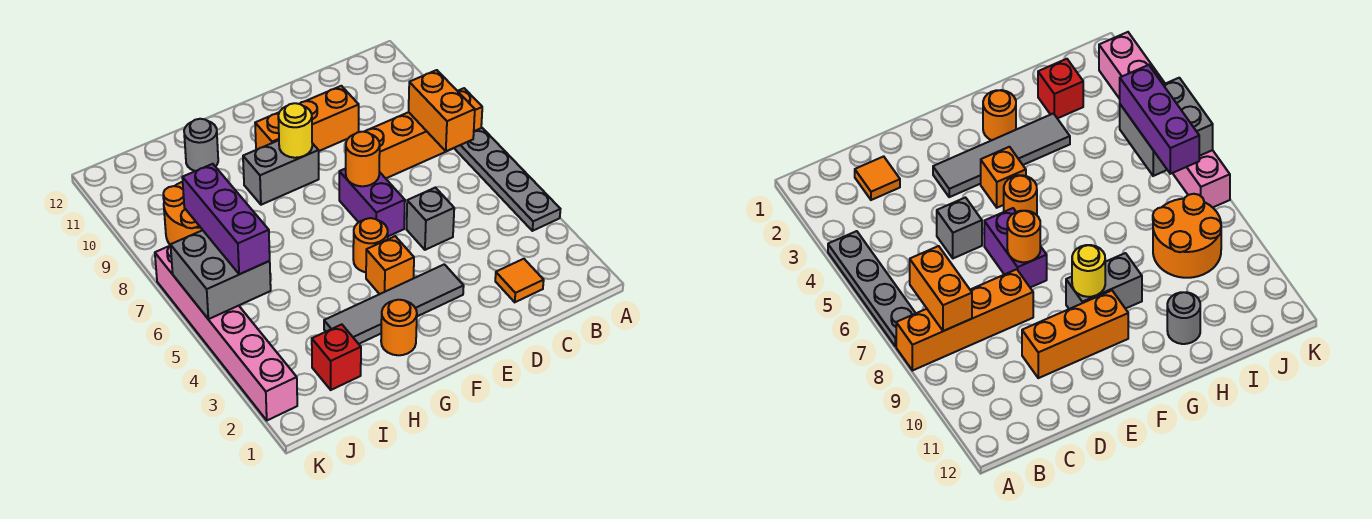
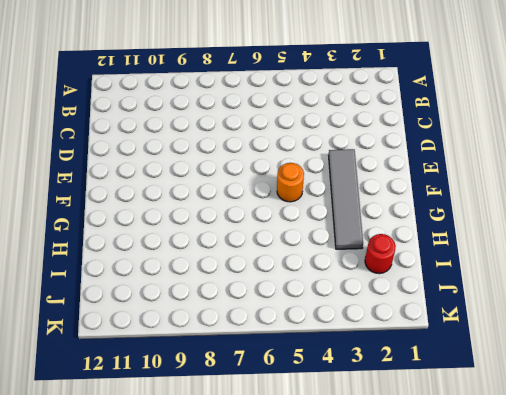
red 1x1 round brick [365,234,396,274] -> red 1x1 brick [312,324,361,390]
none -> grey 1x4 plate [455,128,560,231]
none -> orange 1x4 brick [365,88,482,178]
none -> orange 1x1 tile [495,259,544,302]

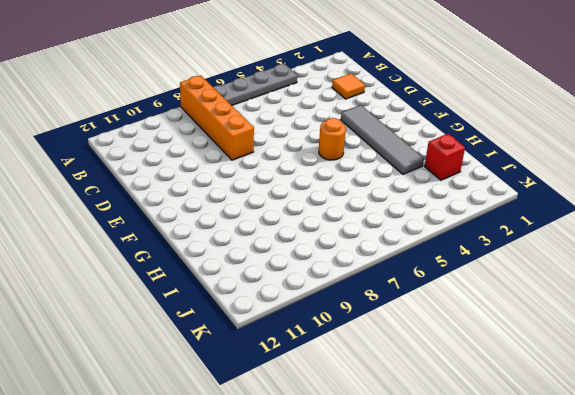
none -> grey 1x1 brick [407,187,454,250]
none -> orange 1x3 brick [255,86,359,151]
none -> purple 1x2 brick [339,168,405,236]

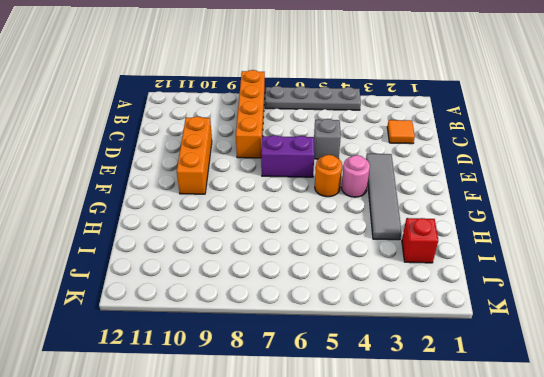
pink 1x1 round brick [341,155,370,197] -> orange 1x1 brick [366,236,414,294]
none -> grey 1x2 brick [243,140,319,205]
none -> orange 1x1 round brick [381,300,417,355]
none -> grey 1x1 round brick [184,119,218,171]

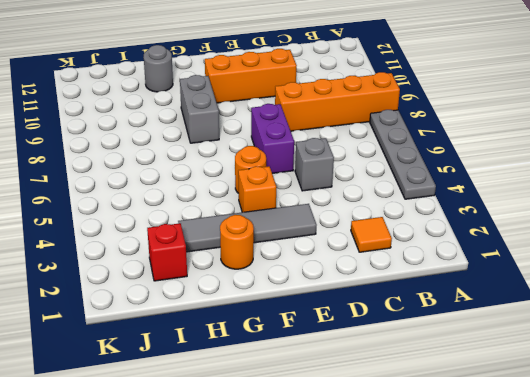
grey 1x2 brick [180,75,219,143] -> grey 1x2 brick turned to [243,140,319,205]
none -> orange 2x2 round brick [163,182,202,245]
none -> pink 1x6 brick [155,245,297,420]
none -> orange 1x2 brick [409,70,475,151]

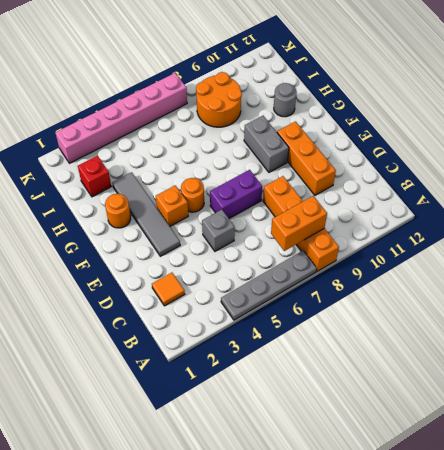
none -> orange 1x1 round brick [346,132,380,186]
none -> yellow 1x1 round brick [278,103,312,158]
none -> grey 2x2 brick [171,230,271,319]

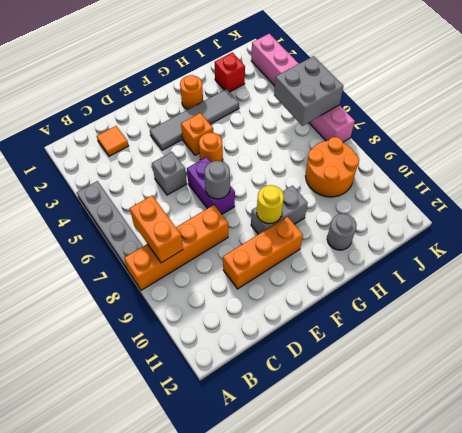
grey 1x1 round brick [204,161,230,199] -> orange 1x1 round brick [346,132,380,186]
none -> purple 1x3 brick [182,164,270,274]

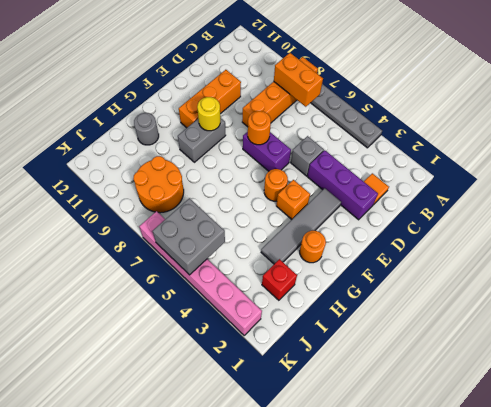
purple 1x3 brick [307,150,378,220] -> purple 1x3 brick moved to [182,164,270,274]

